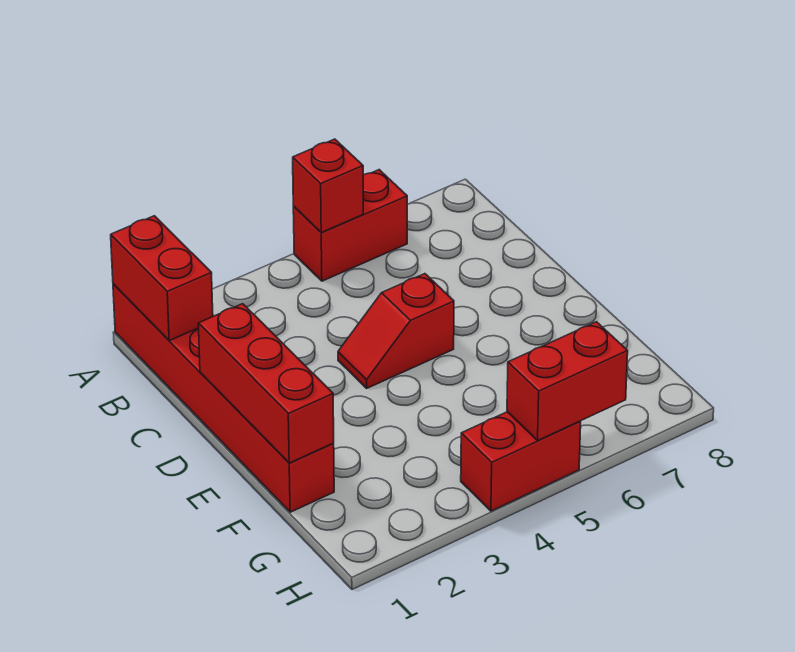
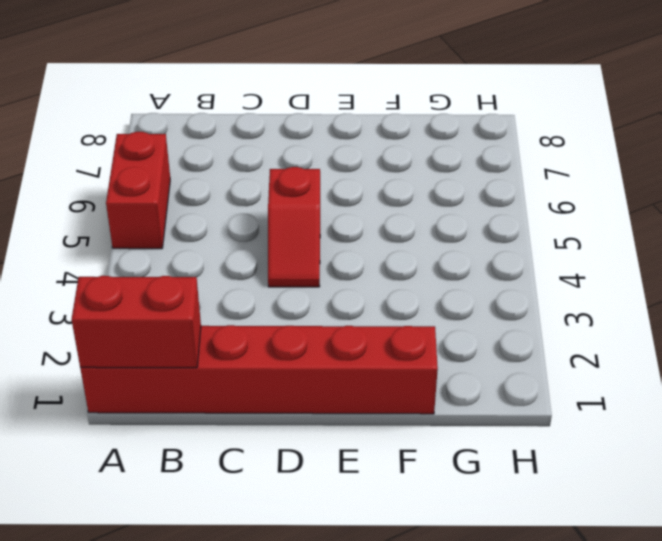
none -> red 1x2 brick [461,412,581,511]
none -> red 1x1 brick [293,139,363,233]

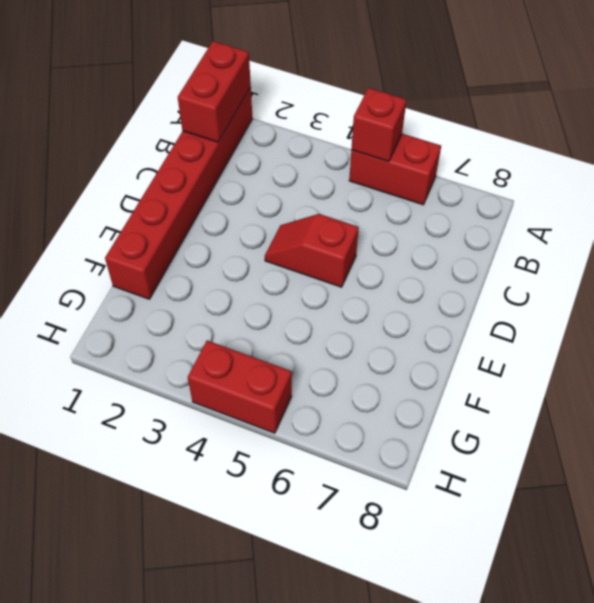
none -> red 1x3 brick [198,304,334,463]
none -> red 1x2 brick [507,322,628,440]

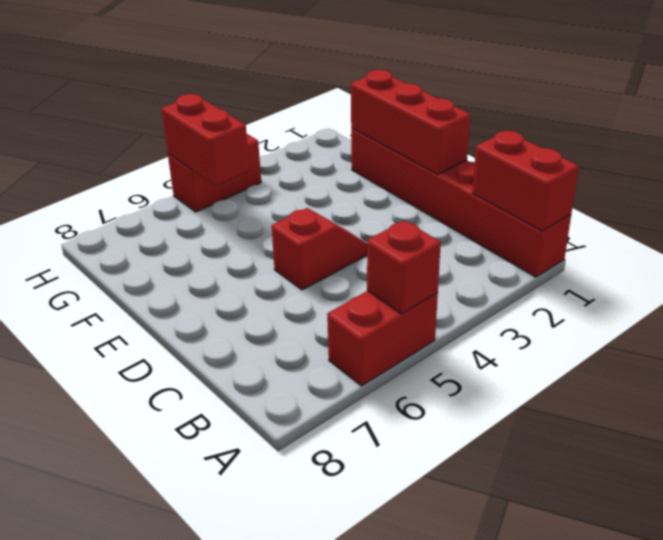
red 1x2 brick [161,94,250,186] -> red 1x2 brick turned to [507,322,628,440]

